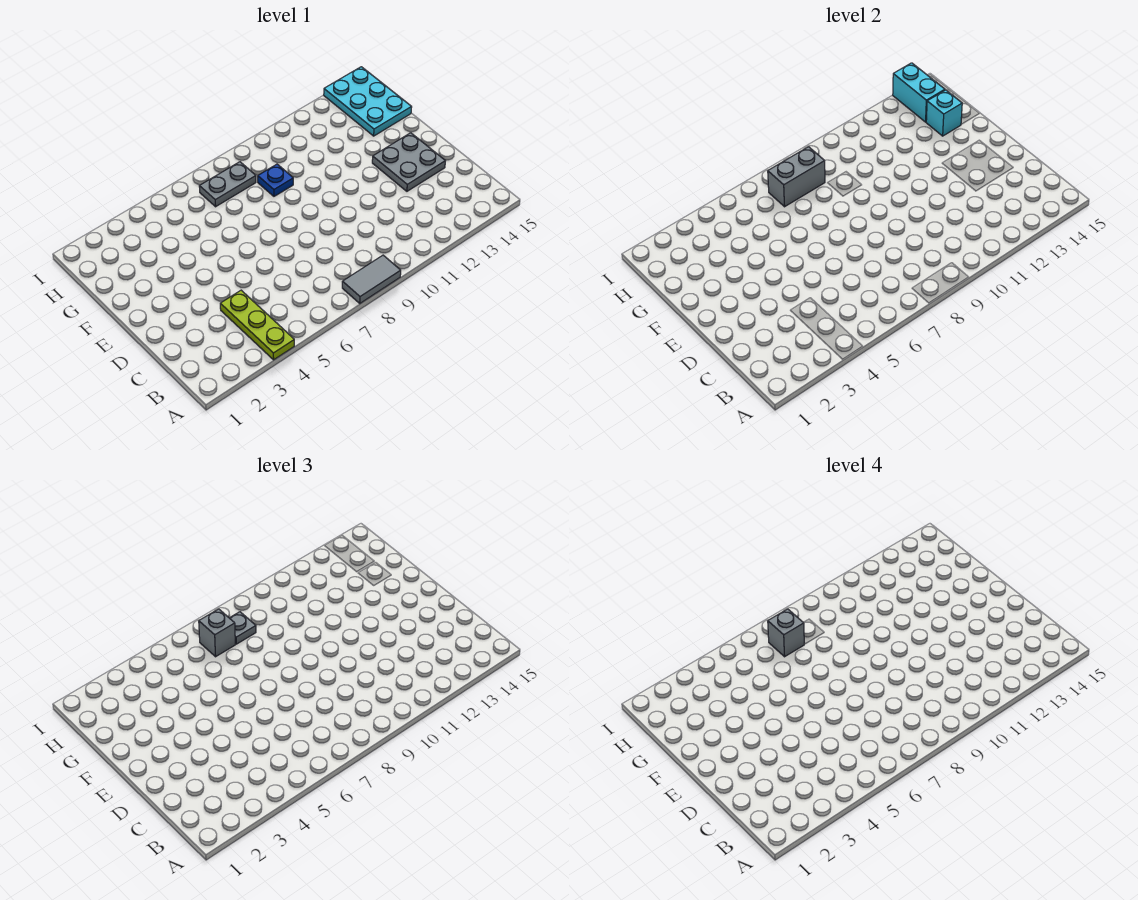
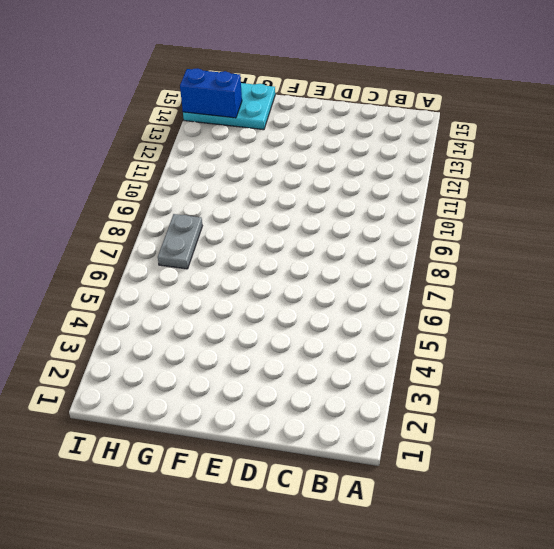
blue 1x2 brick [180,68,242,118] -> cyan 1x2 brick [893,63,945,122]
none -> lime 1x3 plate [220,290,294,360]
none -> grey 1x2 tile [342,255,401,303]
none -> grey 2x2 plate [372,133,445,191]

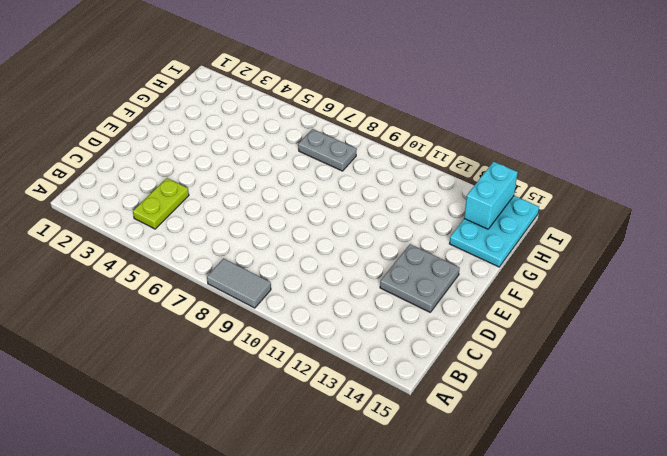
lime 1x2 plate [133,178,189,229] -> lime 1x3 plate [220,290,294,360]
none -> blue 1x1 plate [258,164,293,196]
none -> cyan 1x1 brick [926,90,962,136]
none -> grey 1x2 brick [768,147,825,207]

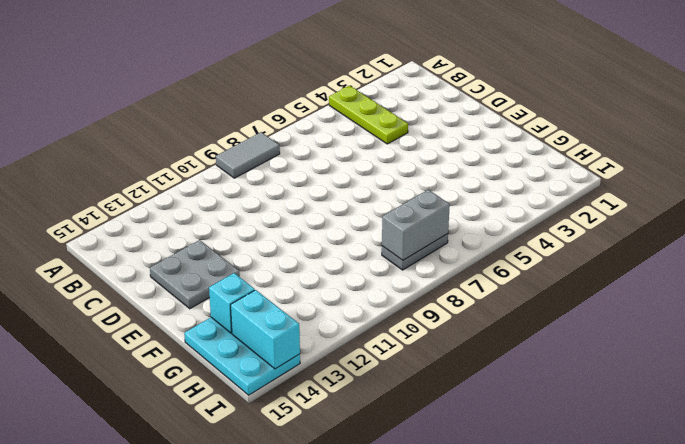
none -> blue 1x1 plate [258,164,293,196]
none -> grey 1x1 brick [199,609,235,657]
none -> grey 1x1 plate [230,612,256,644]

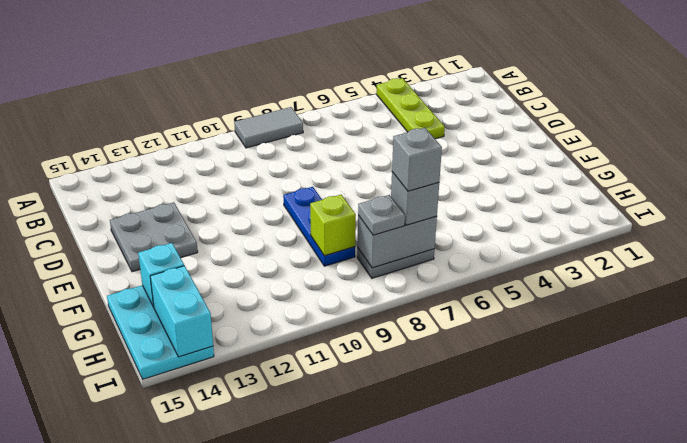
blue 1x3 plate [283,187,355,266] -> blue 1x1 plate [258,164,293,196]
lime 1x1 brick [310,195,356,256] -> none

